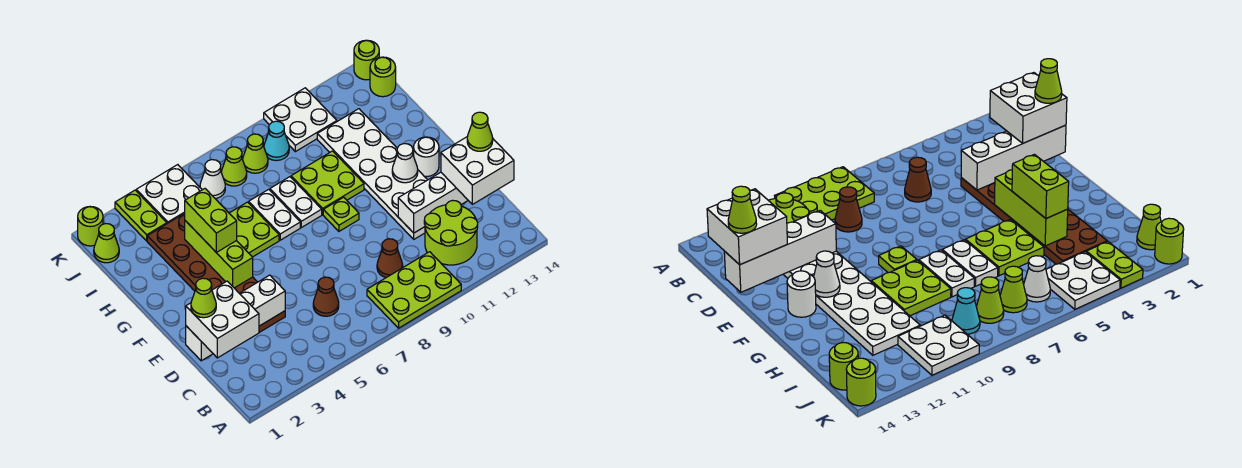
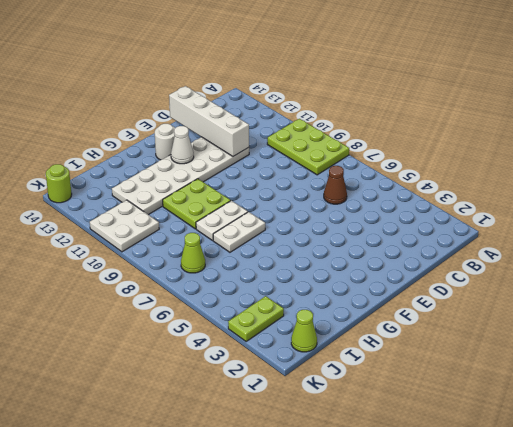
none -> lime 2x2 round brick [424,200,478,265]
none -> brown 1x1 cone [377,239,403,278]
none -> brown 2x6 plate [147,213,285,332]
none -> lime 1x1 plate [323,197,359,231]

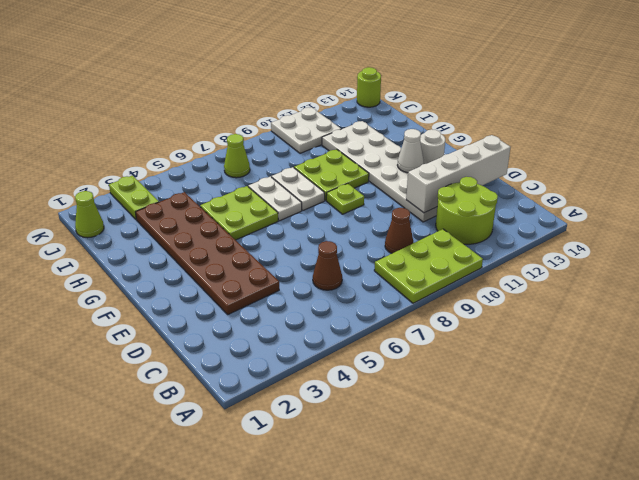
none -> white 2x2 plate [136,165,202,224]
none -> white 1x1 cone [200,160,225,199]
none -> lime 1x1 cone [243,134,268,173]
none -> cyan 1x1 cone [264,121,289,161]

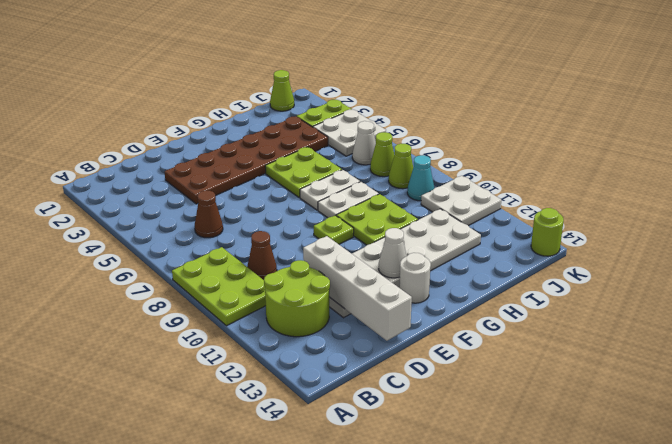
none -> lime 1x1 round brick [370,57,396,97]
none -> lime 1x1 round brick [78,207,103,246]
none -> white 1x4 brick [186,275,285,361]
none -> lime 1x3 brick [185,221,253,288]

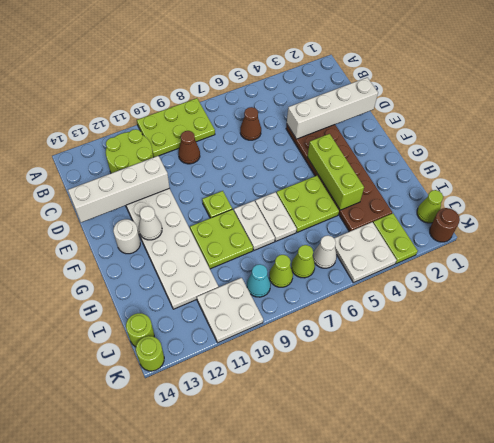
brown 1x1 round brick [430,208,460,242] -> lime 1x1 round brick [78,207,103,246]
none -> white 2x2 brick [186,281,259,358]
none -> white 2x2 brick [441,137,514,204]
none -> lime 1x2 brick [185,189,237,252]
none -> lime 1x1 cone [191,278,216,318]

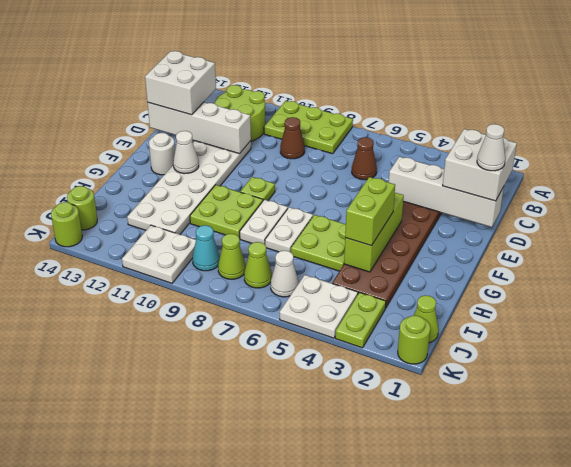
white 1x1 cone [477,124,505,171] -> lime 1x1 cone [191,278,216,318]
none -> lime 1x1 cone [467,112,493,151]

